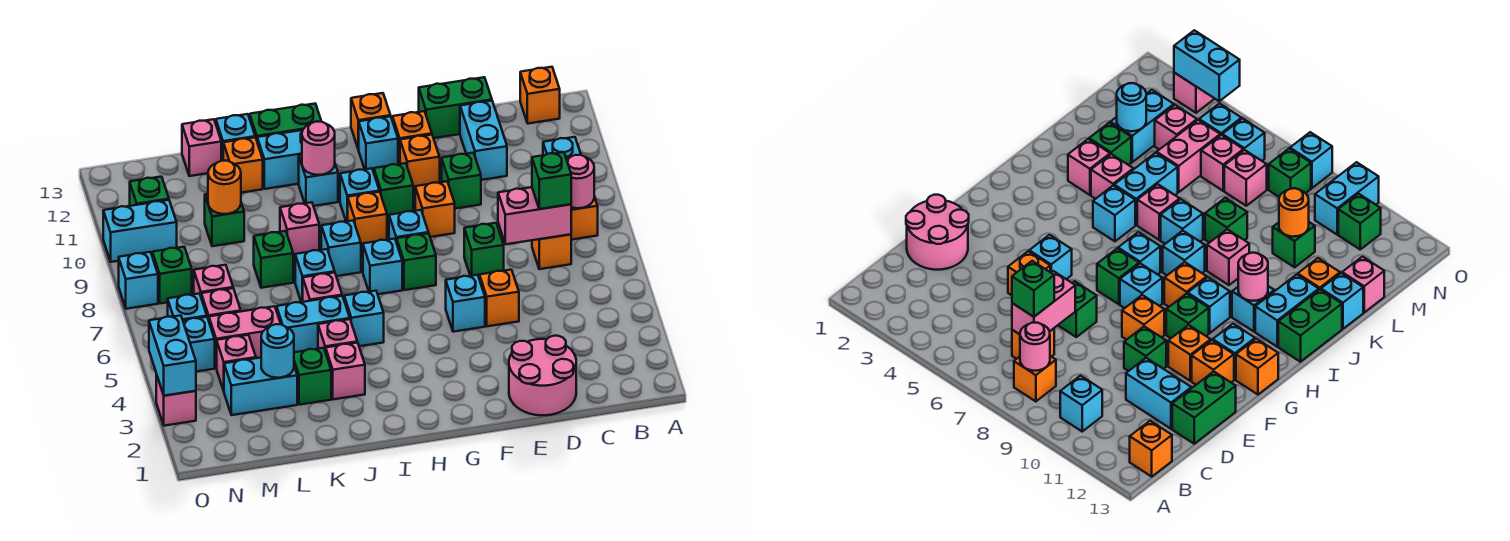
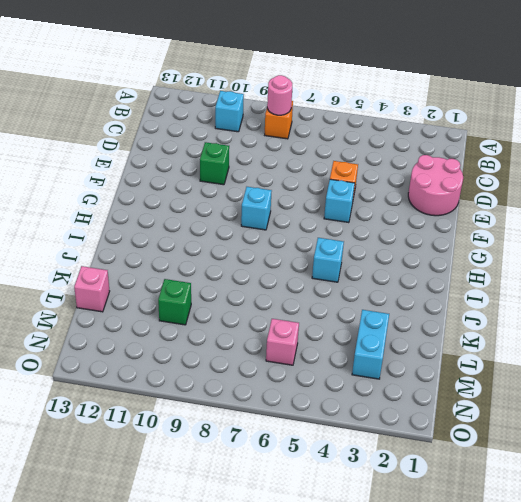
none -> orange 1x1 brick [520,67,560,124]
none -> orange 1x1 brick [532,234,571,269]
none -> cyan 1x2 brick [460,101,507,180]
none -> green 1x2 brick [419,77,492,138]

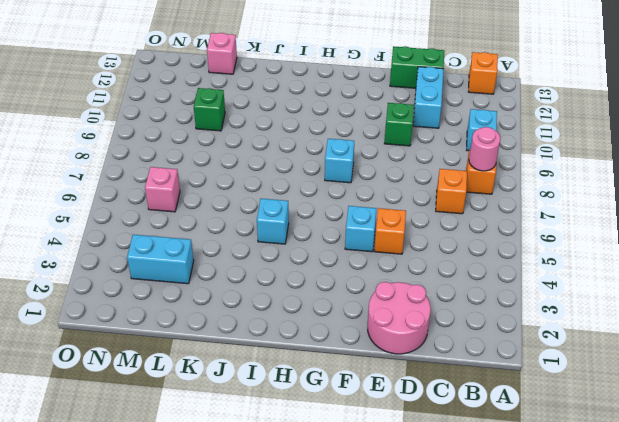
none -> green 1x1 brick [464,223,504,277]
none -> orange 1x1 brick [415,181,455,237]
none -> orange 1x1 brick [400,135,440,191]
none -> orange 1x1 brick [393,111,432,164]

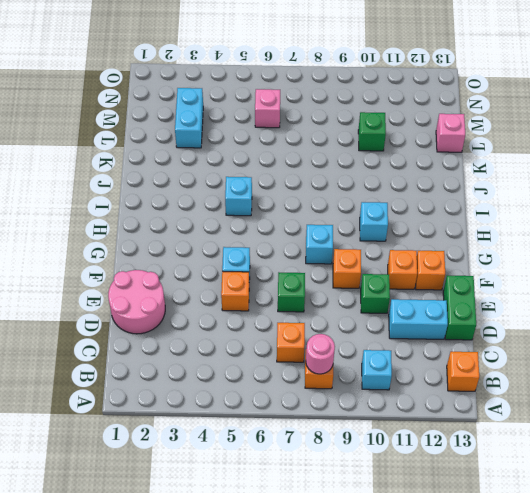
none -> green 1x1 brick [397,233,436,290]
none -> green 1x1 brick [374,163,413,219]
none -> cyan 1x1 brick [359,116,398,172]
none -> orange 1x1 brick [351,93,391,150]

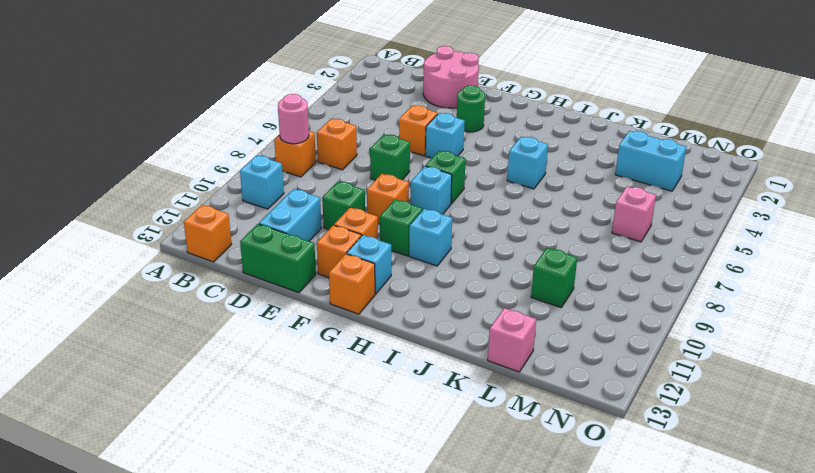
green 1x1 round brick [457,85,485,132] -> none
none -> cyan 1x1 brick [363,239,402,294]
none -> orange 1x1 brick [348,192,387,248]
none -> cyan 1x1 brick [321,221,361,276]
none -> cyan 1x1 brick [299,155,338,206]

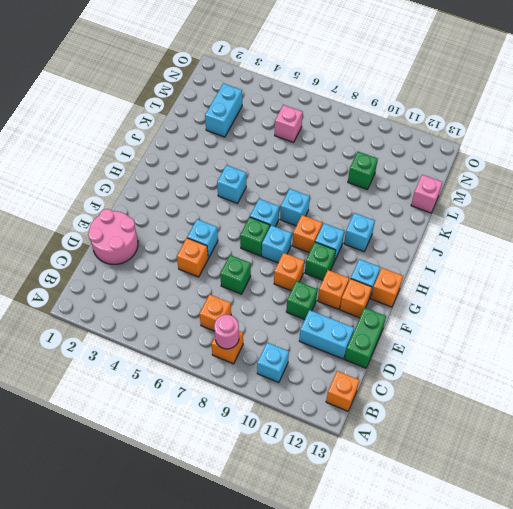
none -> cyan 1x2 brick [257,130,303,189]
none -> green 1x2 brick [250,104,322,140]
none -> pink 1x1 brick [326,343,365,399]
none -> pink 1x1 brick [318,319,357,352]

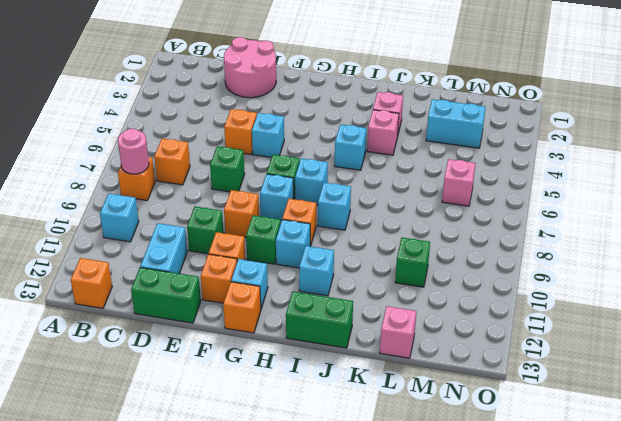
none -> cyan 1x2 brick [257,130,303,189]
none -> cyan 1x2 brick [277,296,350,352]
none -> pink 1x1 brick [303,272,342,302]
none -> cyan 1x1 brick [295,249,335,302]

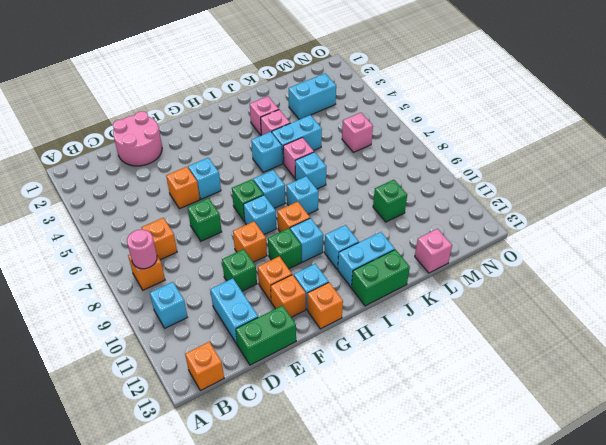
none -> pink 1x1 brick [280,202,319,258]
none -> green 1x1 brick [294,348,331,405]
none -> green 1x1 brick [254,231,293,288]
none -> orange 1x1 brick [223,137,263,193]

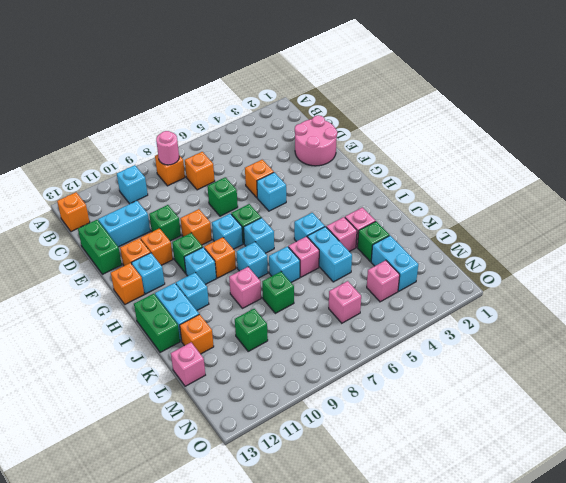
none -> cyan 1x1 brick [216,114,255,161]
none -> pink 1x2 brick [209,306,281,368]
none -> pink 1x1 brick [194,265,233,296]
none -> cyan 1x1 brick [183,317,215,372]

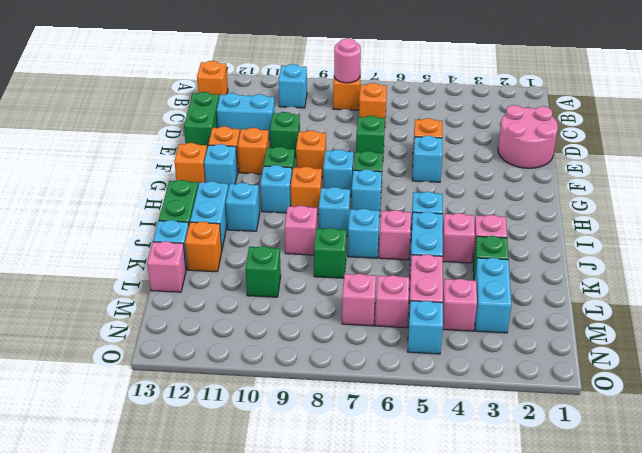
none -> cyan 1x1 brick [168,293,207,320]
none -> green 1x1 brick [152,247,192,303]
none -> cyan 1x2 brick [103,200,177,262]
none -> green 1x1 brick [130,177,169,206]

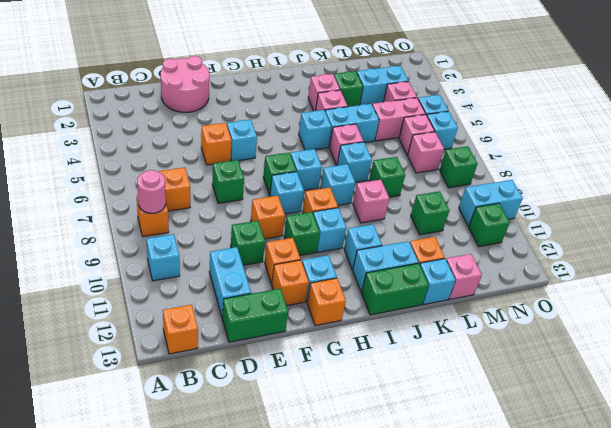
none -> pink 1x1 brick [156,374,196,426]
none -> cyan 1x1 brick [119,252,158,309]
none -> pink 1x2 brick [498,187,571,244]
none -> pink 1x1 round brick [302,121,335,175]

